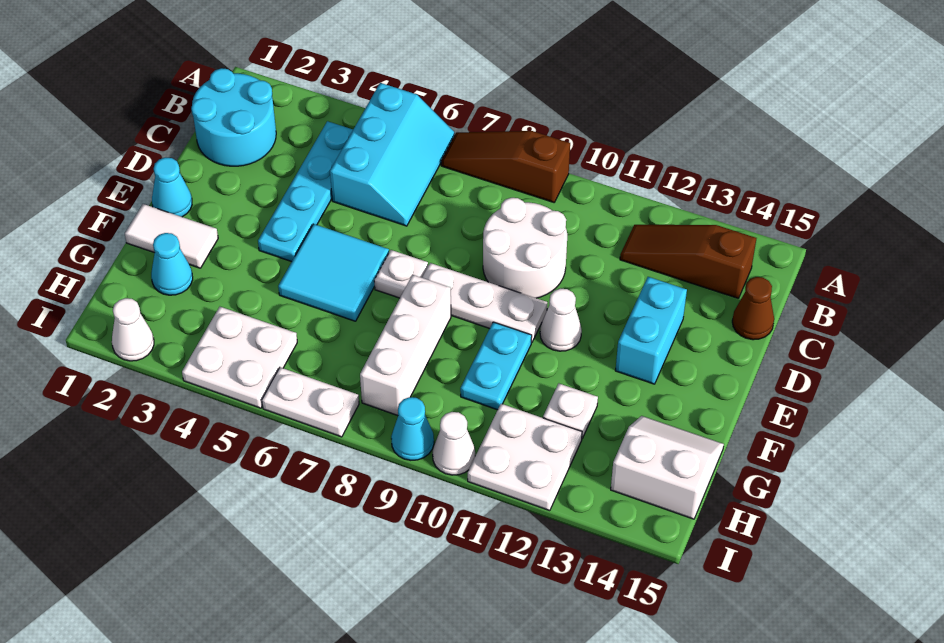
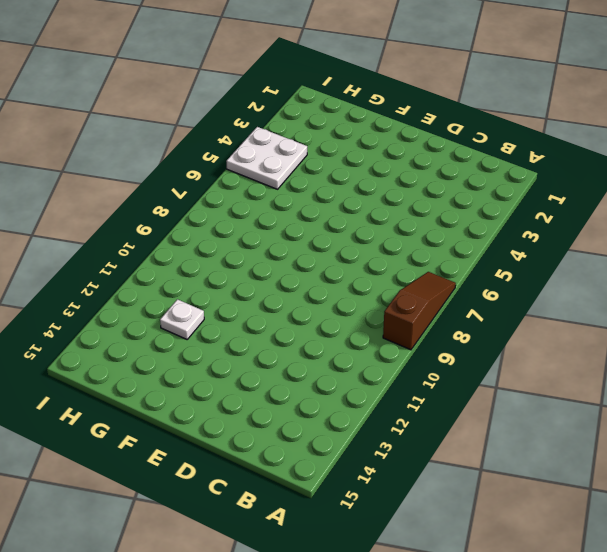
none -> cyan 2x3 slope [330,83,454,226]
none -> cyan 2x2 round brick [191,68,276,166]
none -> cyan 1x4 plate [258,121,353,262]

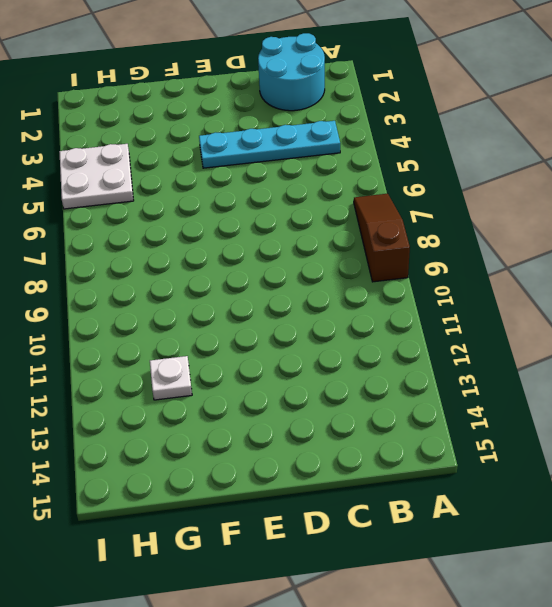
none -> cyan 2x3 slope [330,83,454,226]
none -> brown 1x3 slope [620,225,756,298]
none -> white 2x2 round brick [483,198,567,298]

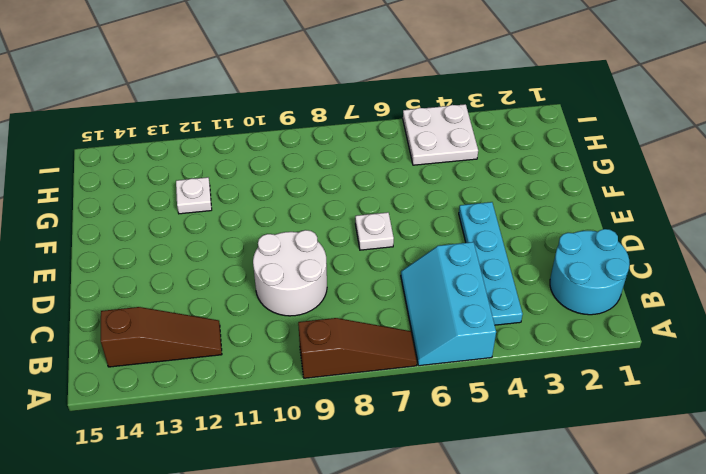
none -> brown 1x1 cone [732,277,774,340]
none -> cyan 1x2 brick [615,277,687,384]
none -> cyan 1x1 cone [152,157,192,217]

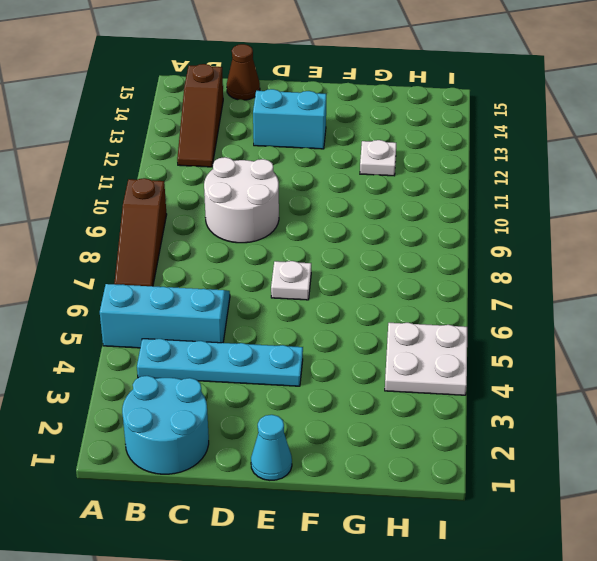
none -> cyan 2x2 tile [278,224,389,321]
none -> white 1x3 plate [422,263,547,343]
none -> white 1x1 cone [540,288,582,351]

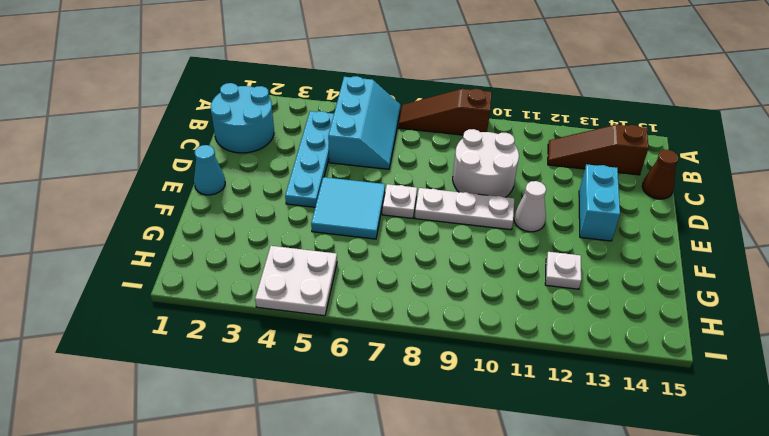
none -> white 1x2 tile [125,204,218,268]
none -> white 1x3 brick [360,275,451,415]
none -> cyan 1x2 plate [460,322,532,410]

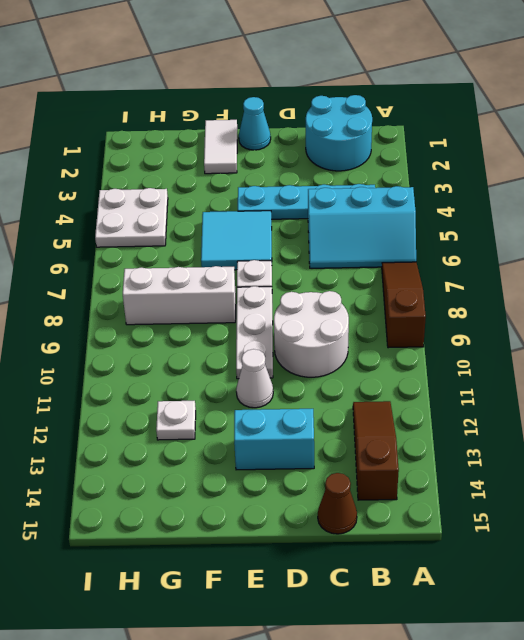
none -> cyan 1x2 plate [460,322,532,410]
none -> cyan 1x1 cone [151,233,193,295]
none -> white 2x2 slope [611,416,724,519]

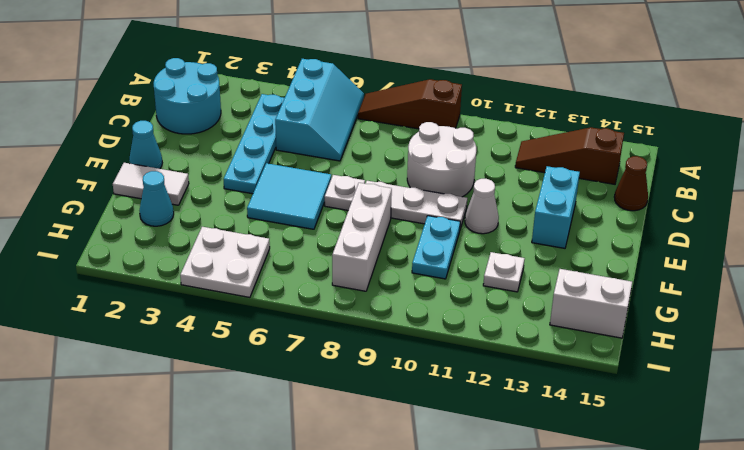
none -> white 2x2 plate [468,404,582,511]
none -> white 1x1 cone [112,298,154,361]
none -> white 1x2 plate [262,367,359,437]

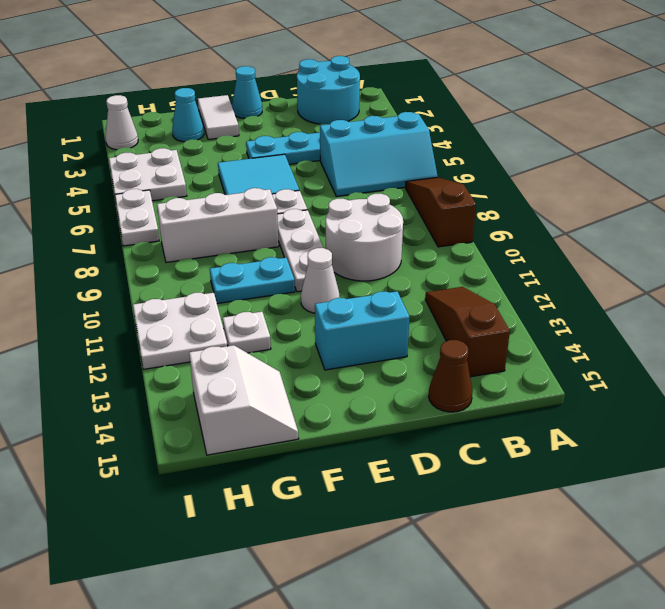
none -> cyan 1x1 cone [391,397,434,460]
none -> white 1x1 cone [433,412,475,475]

